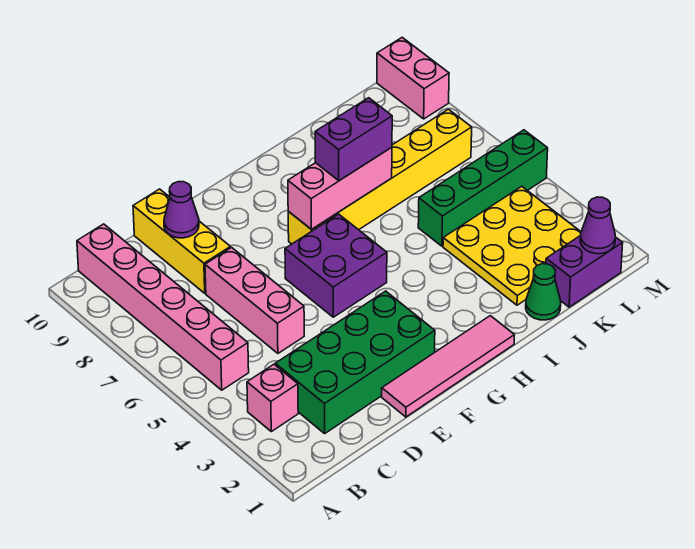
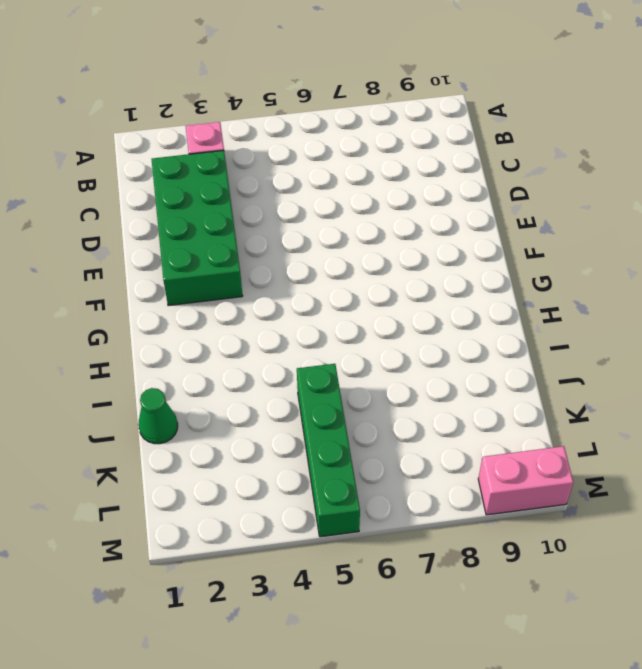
none -> pink 1x6 brick [77,224,249,390]
none -> pink 1x3 brick [205,248,304,353]
none -> yellow 1x3 brick [133,189,231,293]

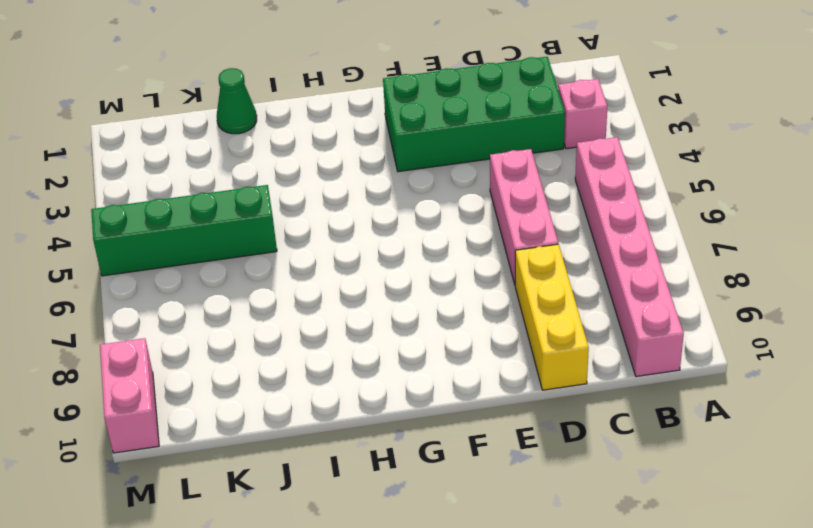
none -> pink 1x4 tile [382,316,514,417]
none -> purple 2x2 brick [285,214,387,317]
none -> yellow 1x6 brick [288,109,472,244]

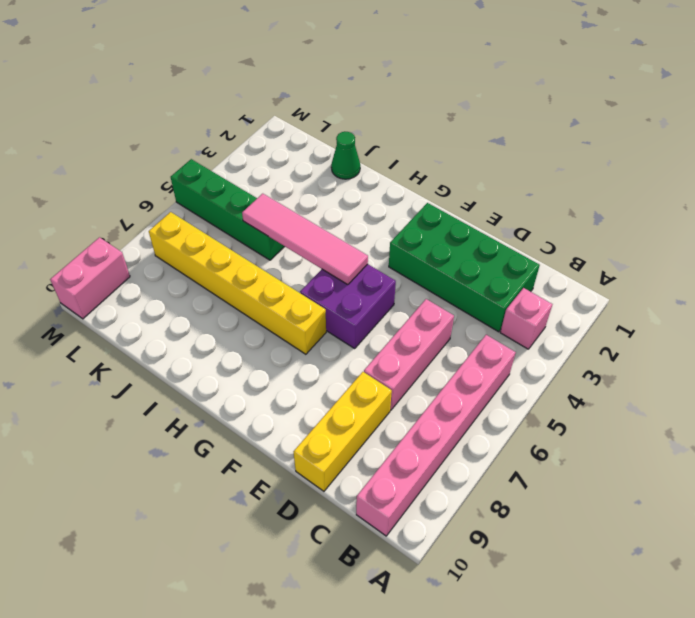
pink 1x4 tile [242,194,368,285] -> pink 1x4 tile moved to [382,316,514,417]
none -> yellow 3x3 plate [443,186,581,305]
none -> purple 1x2 brick [546,235,623,307]
none -> purple 1x1 cone [164,182,199,238]

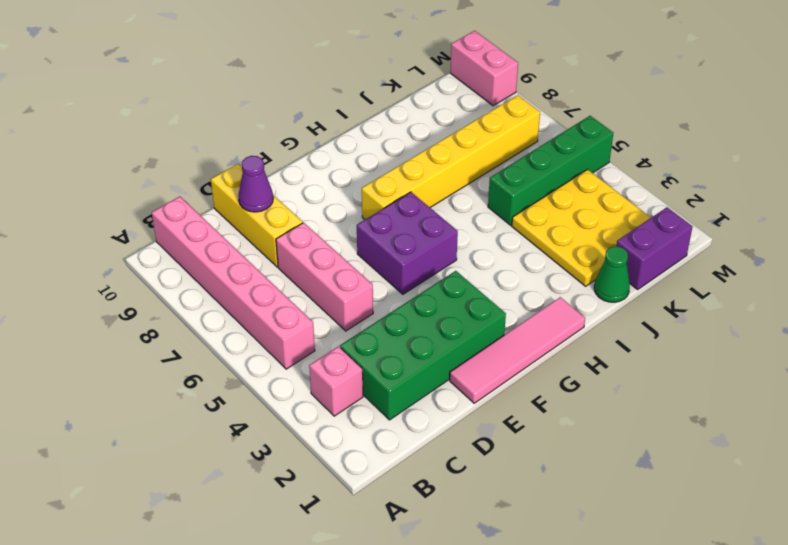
none -> pink 1x3 brick [288,147,392,230]
none -> purple 1x1 cone [580,197,615,254]
none -> purple 1x2 brick [315,98,392,181]

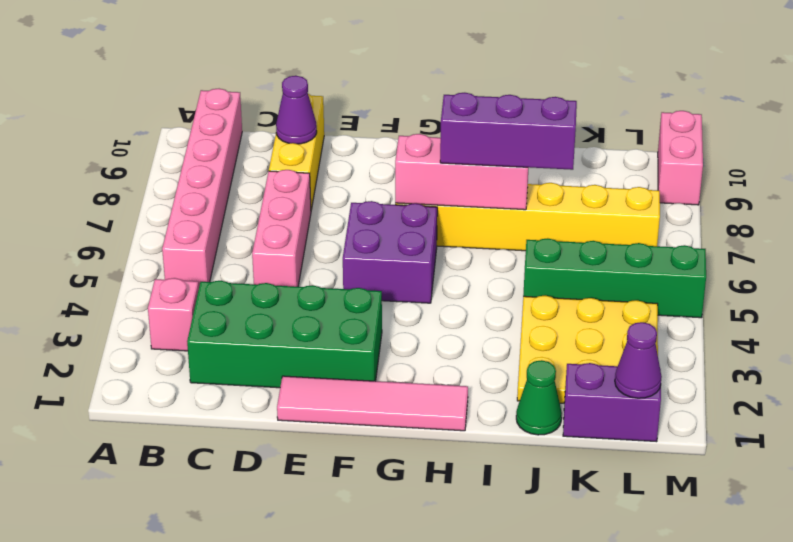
purple 1x3 brick [440,93,577,170] -> purple 1x2 brick [315,98,392,181]

